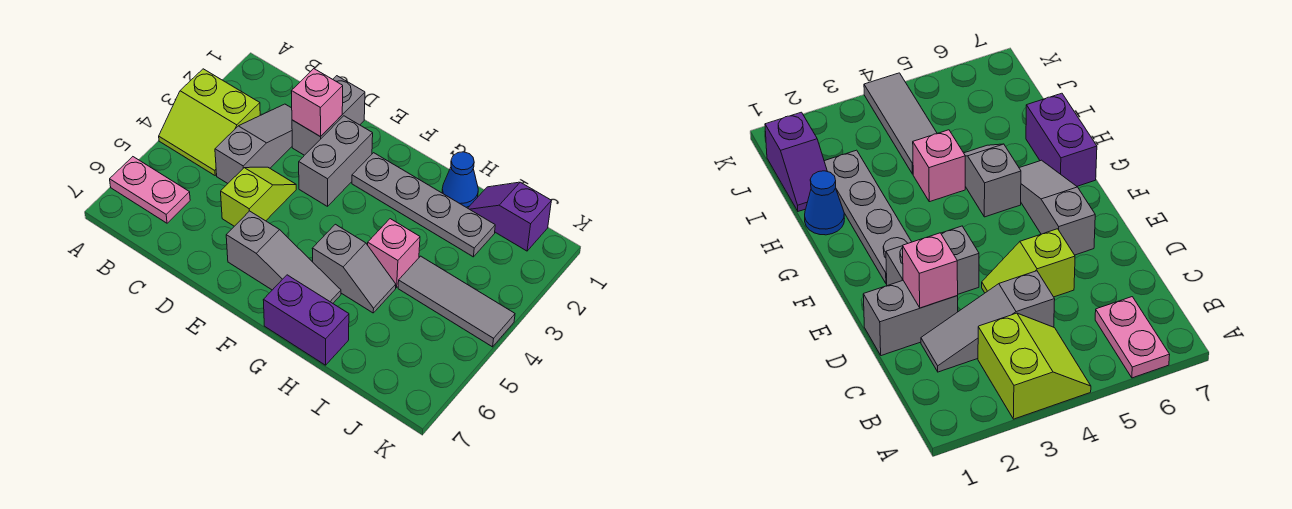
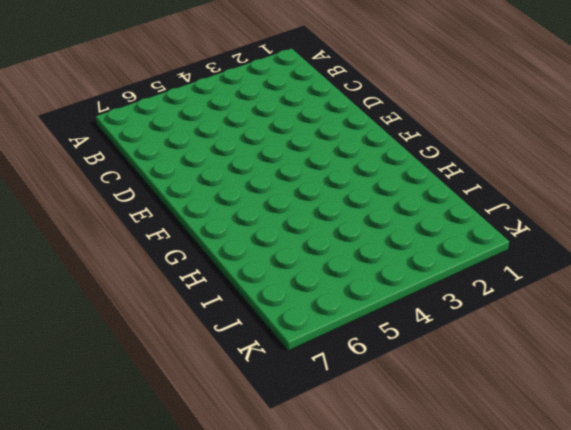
none -> lime 2x2 slope [159,69,260,175]
none -> pink 1x2 plate [110,157,190,223]
none -> grey 1x3 slope [215,104,292,183]

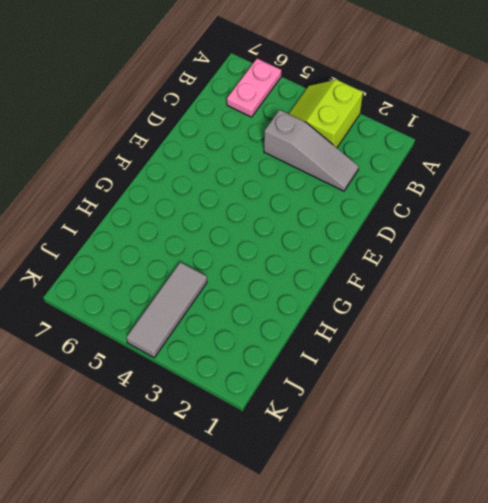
none -> grey 1x2 brick [292,76,365,155]
none -> lime 1x2 slope [221,167,296,226]
none -> grey 1x2 brick [299,116,373,206]

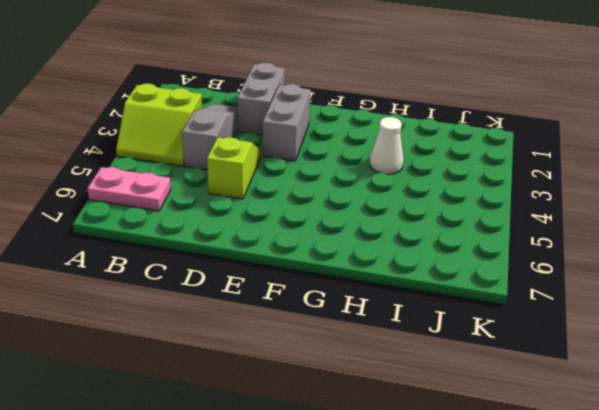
white 1x1 cone [370,117,404,174] -> none
none -> grey 1x3 slope [226,211,341,303]
none -> grey 1x4 plate [352,153,495,257]
none -> grey 1x2 slope [312,224,396,313]

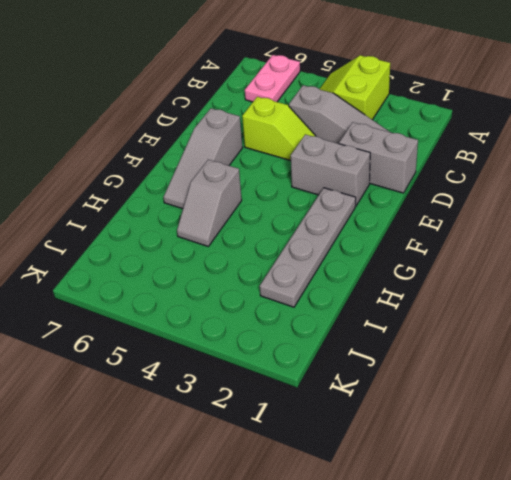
none -> purple 1x2 brick [263,275,349,365]
none -> blue 1x1 cone [442,152,478,207]
none -> pink 1x1 brick [368,219,420,288]

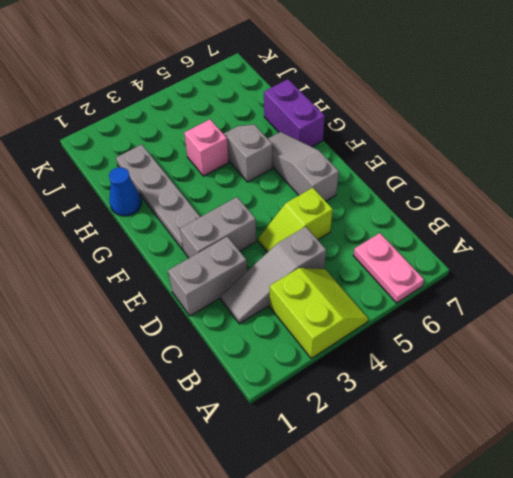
none -> purple 1x2 slope [468,182,551,251]
none -> grey 1x3 tile [398,256,515,347]
none -> pink 1x1 brick [291,69,343,137]

